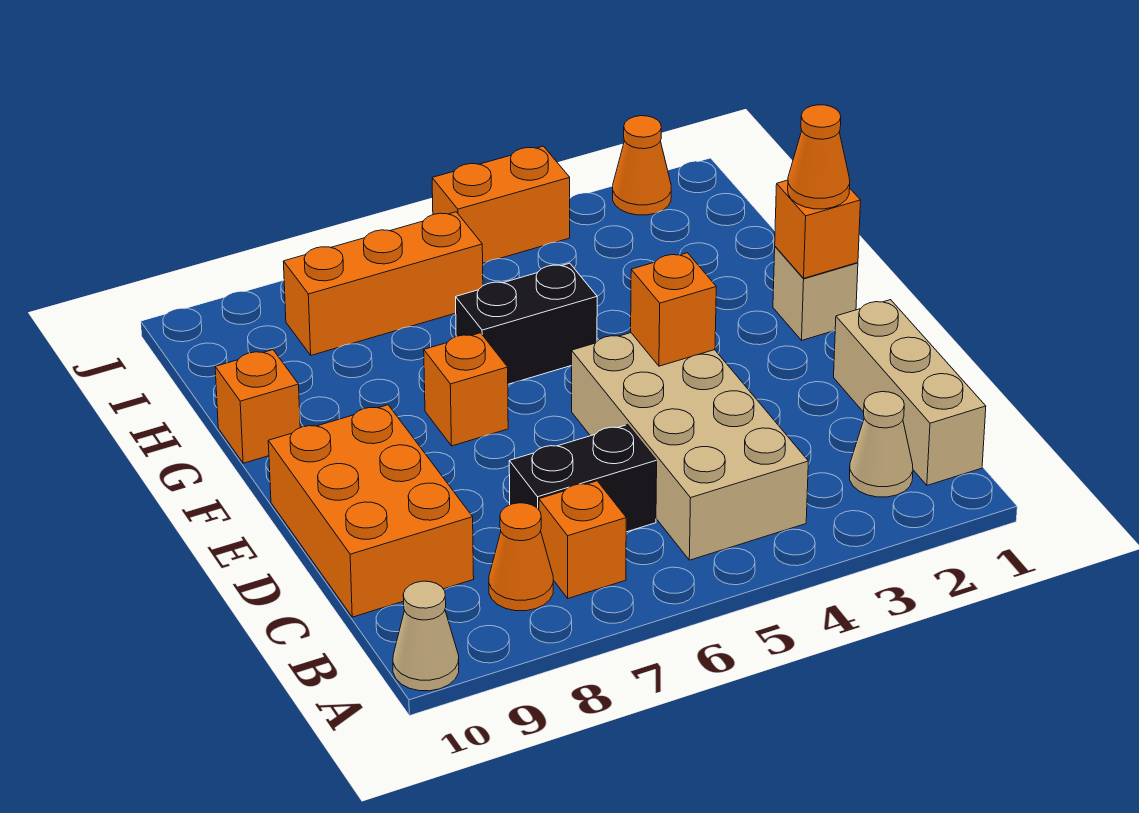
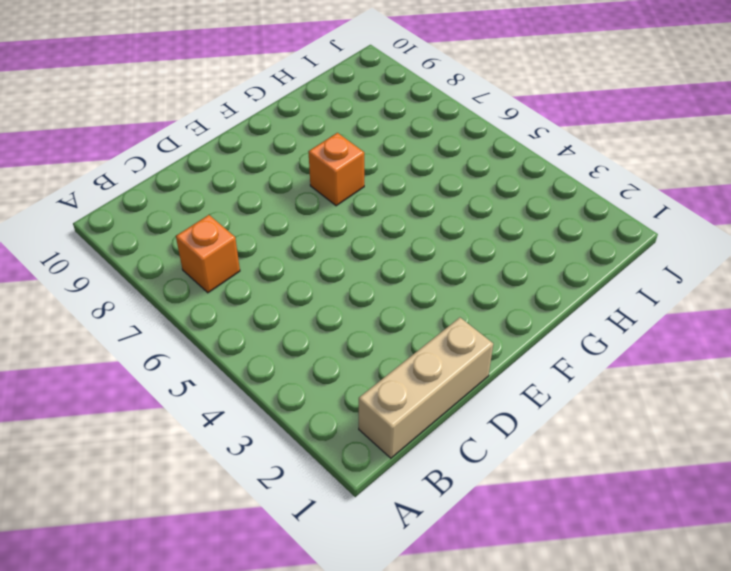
none -> tan 1x1 cone [393,581,459,691]
none -> tan 1x1 cone [850,392,913,497]
none -> tan 2x4 brick [572,333,808,560]

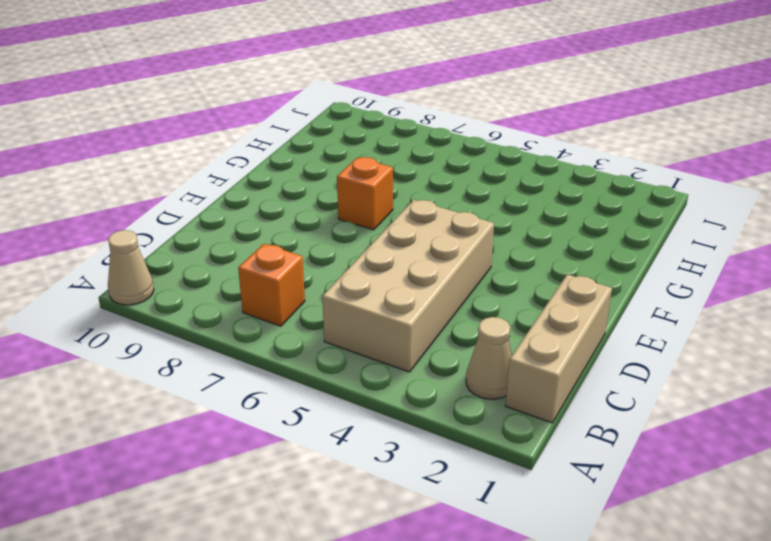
none -> orange 1x1 cone [489,503,553,611]
none -> black 1x2 brick [509,425,657,532]
none -> orange 2x3 brick [268,405,474,617]

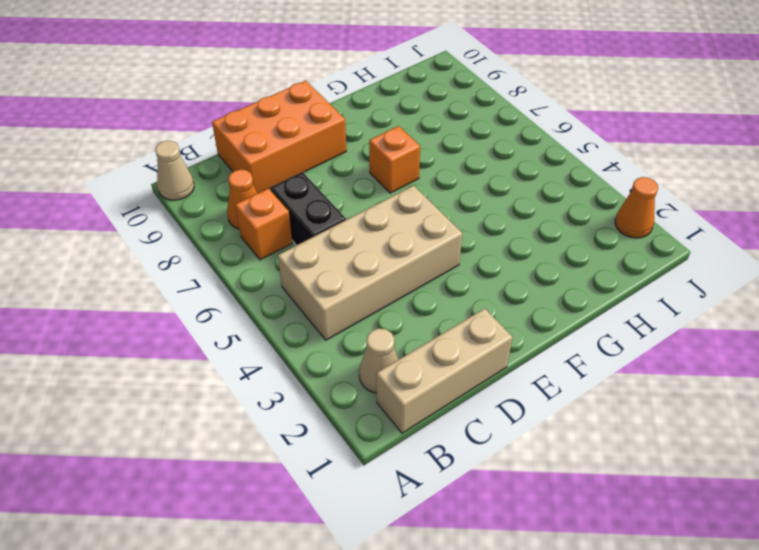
none -> tan 1x1 brick [773,247,858,340]
none -> black 1x2 brick [456,263,597,384]
none -> orange 1x1 brick [215,350,300,463]

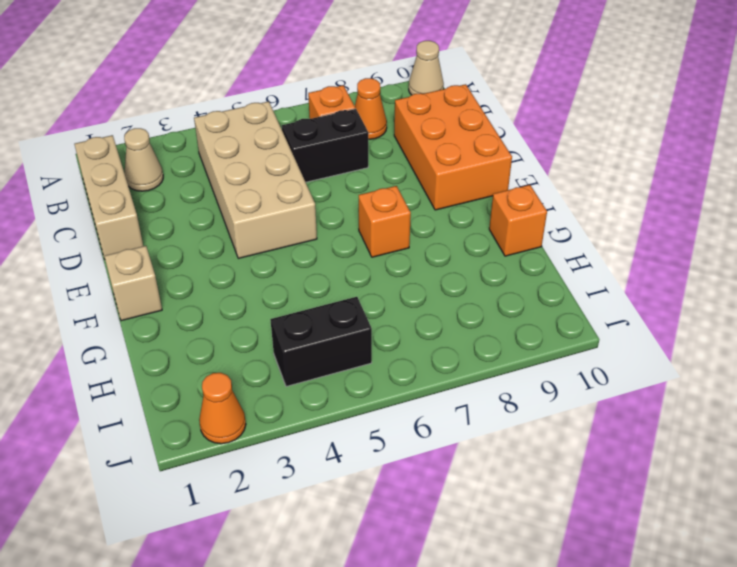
black 1x2 brick [270,297,372,386] -> black 1x2 brick moved to [456,263,597,384]
none -> orange 1x3 brick [283,212,483,355]
none -> orange 1x2 brick [432,146,570,263]
none -> orange 1x1 brick [631,253,716,366]

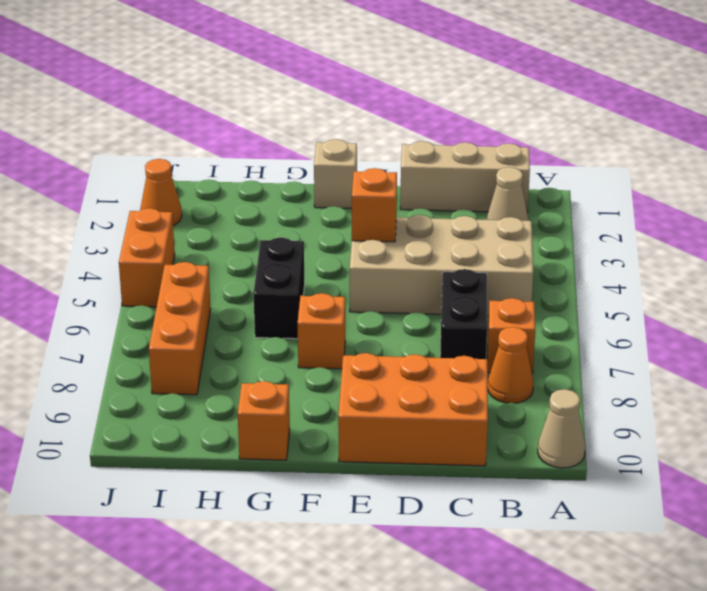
none -> orange 1x1 brick [775,180,861,278]
none -> orange 1x1 cone [788,105,850,209]

